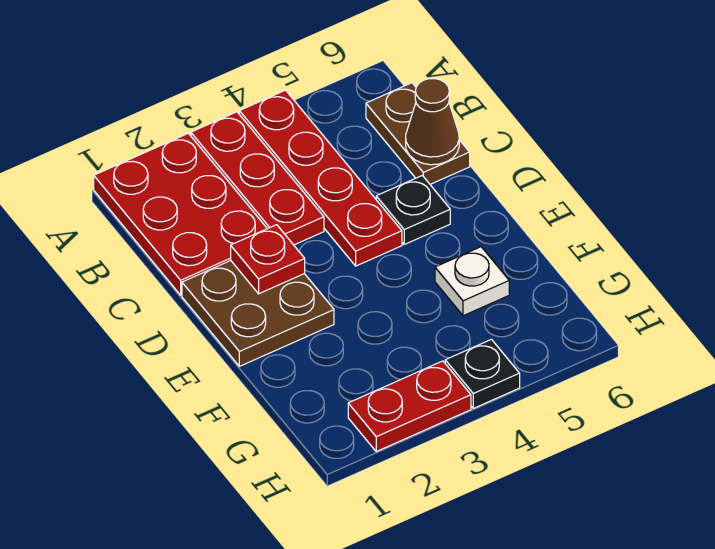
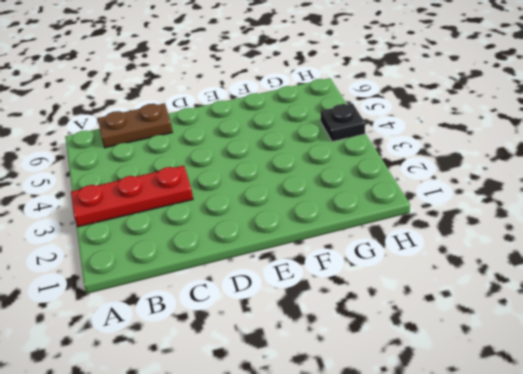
none -> red 2x3 plate [94,133,267,295]
none -> red 1x4 plate [239,90,402,266]

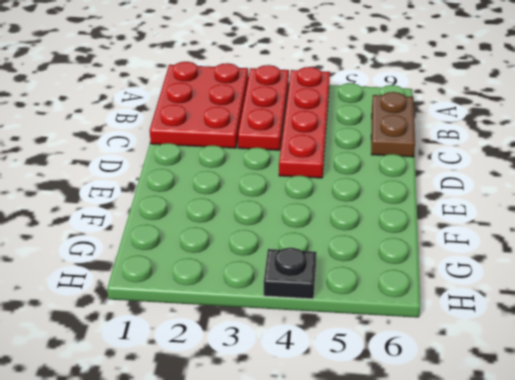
none -> brown 2x2 plate [182,261,334,366]
none -> black 1x1 plate [376,176,450,244]

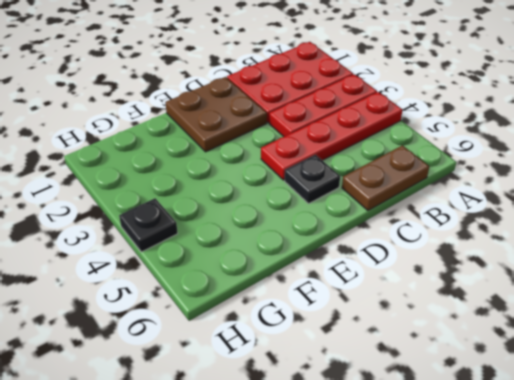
none -> white 1x1 plate [435,247,509,316]
none -> red 1x2 plate [348,361,471,452]

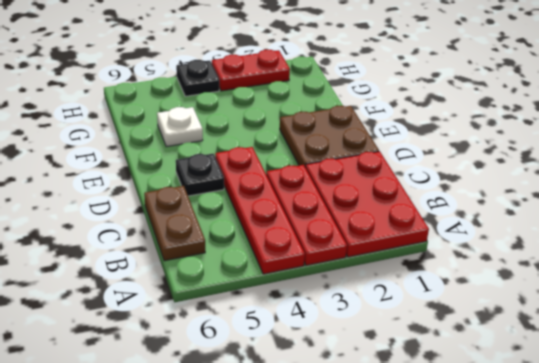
none -> brown 1x1 cone [406,79,459,165]
none -> red 1x1 plate [231,225,305,294]

